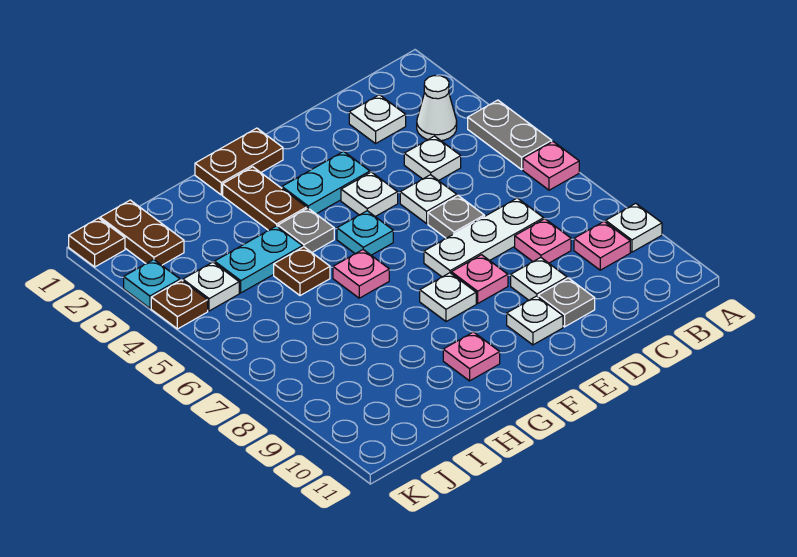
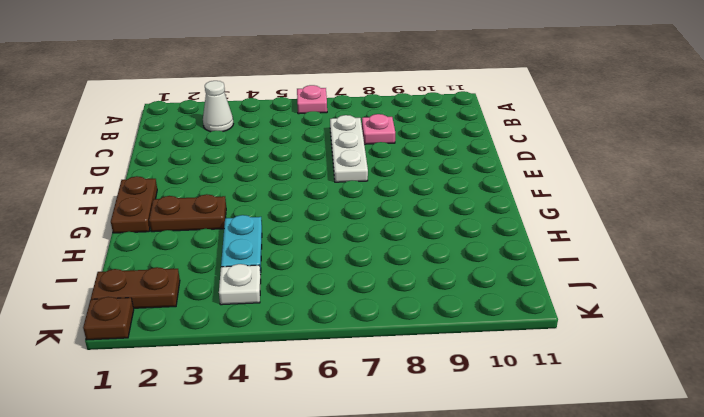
none -> grey 1x2 plate [468,100,552,169]
none -> white 1x1 plate [606,203,662,252]
none -> pink 1x1 plate [574,221,630,270]
none -> white 1x1 plate [349,95,406,144]

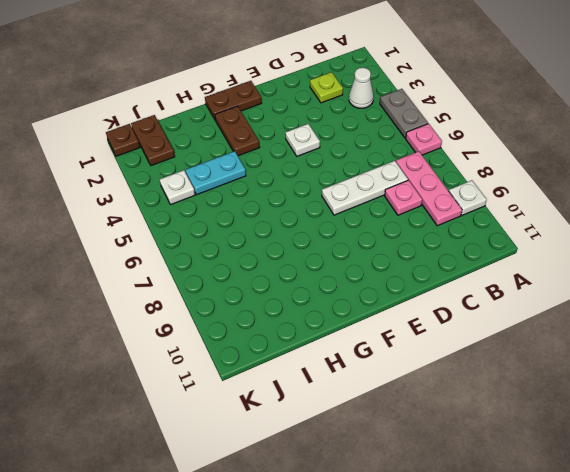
pink 1x3 plate [396,151,462,226] -> pink 1x1 plate [574,221,630,270]
lime 1x1 plate [310,72,343,103] -> white 1x1 plate [349,95,406,144]
none -> white 1x1 plate [404,136,461,181]
none -> white 1x1 plate [400,175,457,223]
none -> grey 1x1 plate [428,195,484,238]
none -> white 1x1 plate [511,257,567,300]

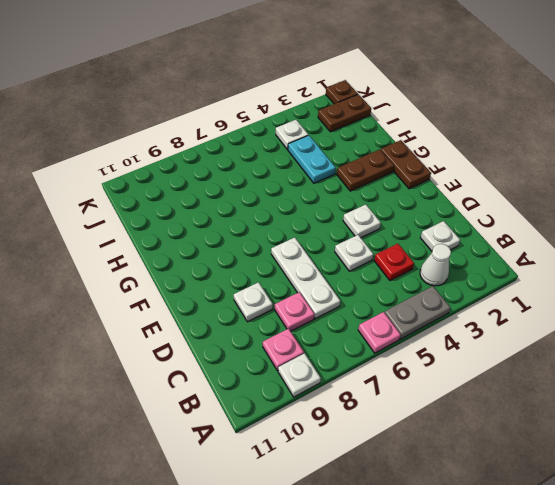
red 1x1 plate [374,244,414,280] -> white 1x1 plate [404,136,461,181]
none -> grey 1x1 plate [428,195,484,238]
none -> grey 1x1 plate [538,278,595,327]
none -> cyan 1x2 plate [282,151,370,214]
none -> pink 1x1 plate [451,255,508,303]

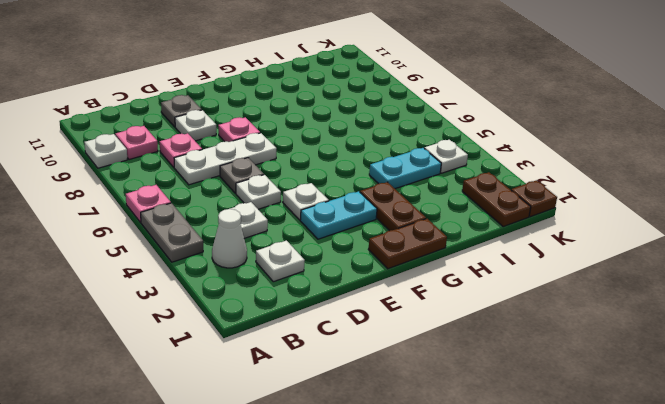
none -> white 1x1 plate [507,296,563,345]
none -> cyan 1x1 plate [337,211,393,255]
none -> white 1x1 plate [420,273,476,322]
none -> grey 1x1 plate [278,208,334,252]

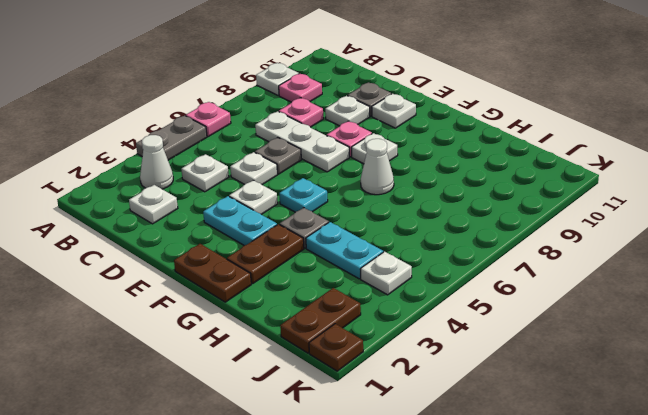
white 1x1 cone [361,139,394,195] -> none
none -> pink 1x1 plate [333,250,389,298]
none -> pink 1x1 plate [443,332,500,381]
none -> brown 1x1 plate [274,247,330,296]
none -> cyan 1x1 plate [124,260,180,308]

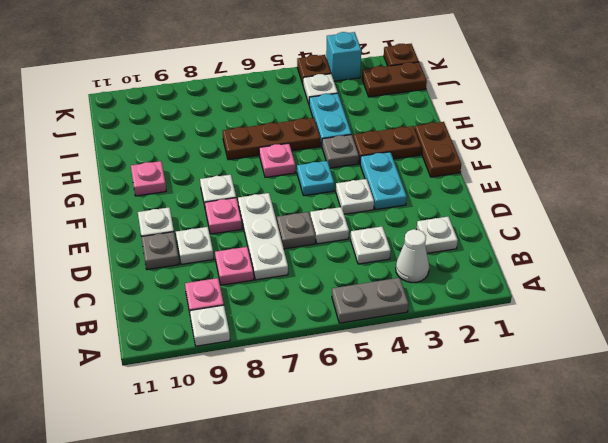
brown 1x3 plate [223,118,320,160] -> brown 1x1 plate [274,247,330,296]
cyan 1x1 brick [326,32,361,81] -> cyan 1x1 plate [124,260,180,308]
none -> pink 1x1 plate [523,142,579,190]

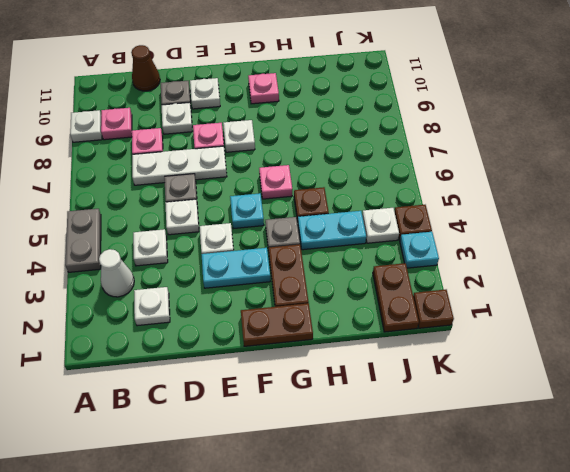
brown 1x1 cone [131,45,160,91] -> none
none -> pink 1x1 plate [523,142,579,190]

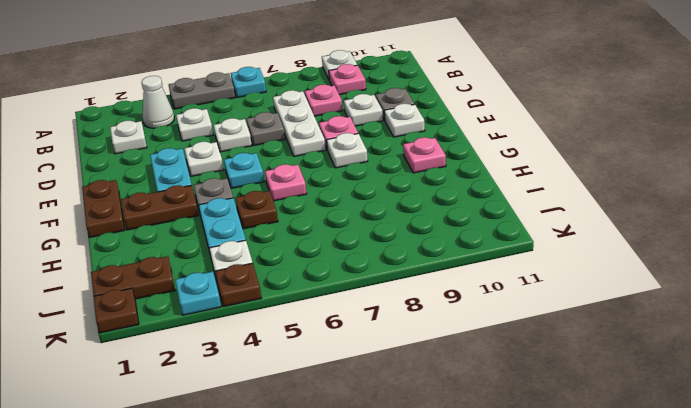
cyan 1x1 plate [231,67,266,97] -> pink 1x1 plate [523,142,579,190]

